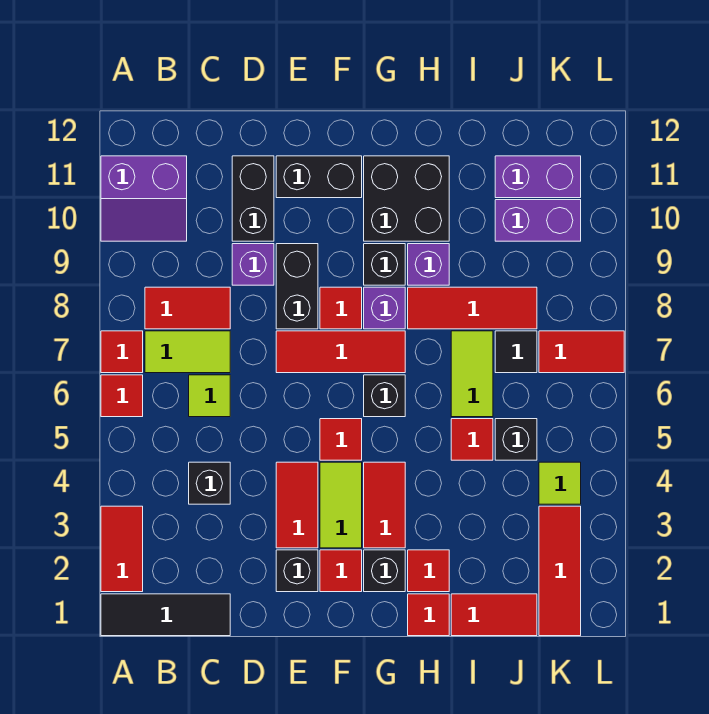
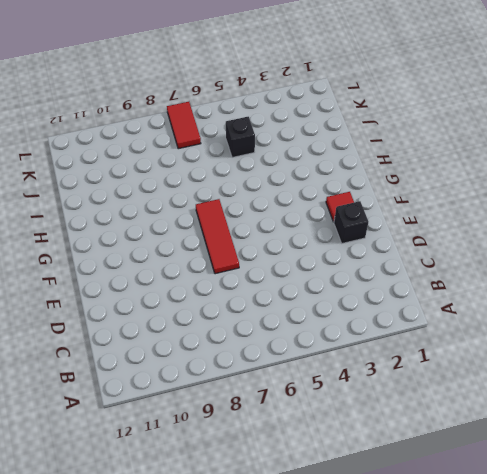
none -> black 1x3 tile [101,594,230,636]
none -> red 1x2 tile [101,506,143,592]
none -> red 1x1 tile [101,375,143,417]
none -> red 1x1 tile [101,331,143,373]

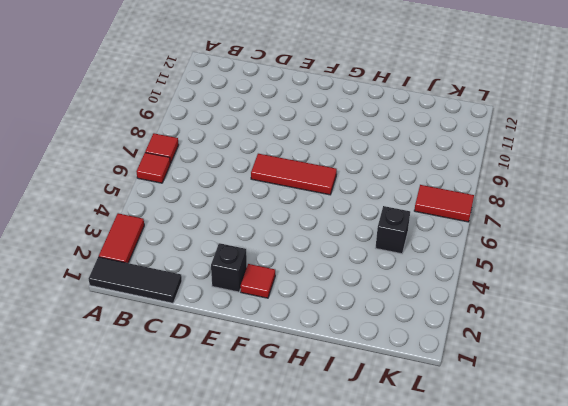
none -> purple 2x2 slope [101,156,187,241]
none -> lime 1x2 tile [145,331,230,373]
none -> red 1x2 tile [145,287,230,329]
none -> black 1x1 brick [189,462,230,504]

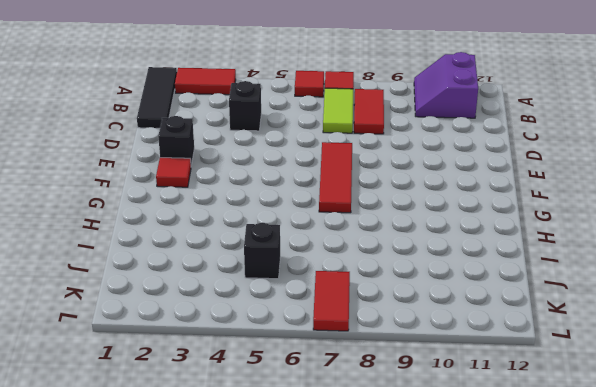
none -> lime 1x1 tile [189,375,230,417]
none -> purple 1x1 brick [232,244,274,285]
none -> black 1x2 brick [232,156,274,241]
none -> red 1x2 tile [276,462,318,548]

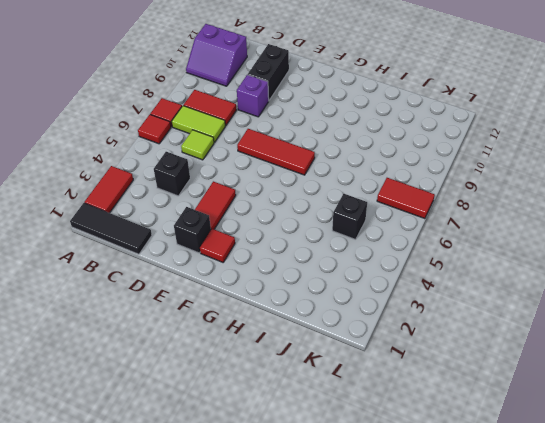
none -> black 1x2 brick [276,244,318,329]
none -> black 1x2 brick [276,156,362,198]
none -> lime 1x2 tile [320,462,362,548]
none -> red 1x1 tile [320,419,362,460]

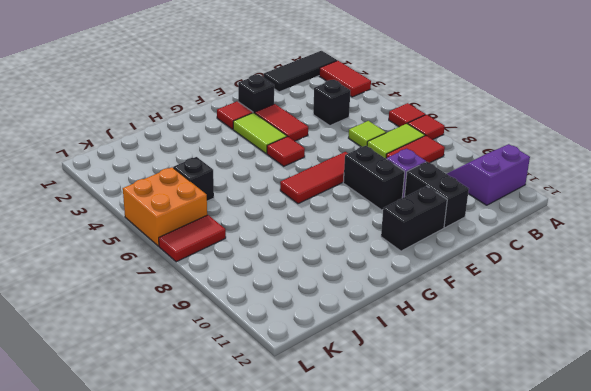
orange 2x2 brick [123,167,207,246] -> none
none -> red 1x1 tile [320,287,362,329]
none -> black 1x1 brick [364,550,405,592]
none -> red 1x2 tile [364,462,405,548]
none -> black 1x1 brick [364,375,405,417]

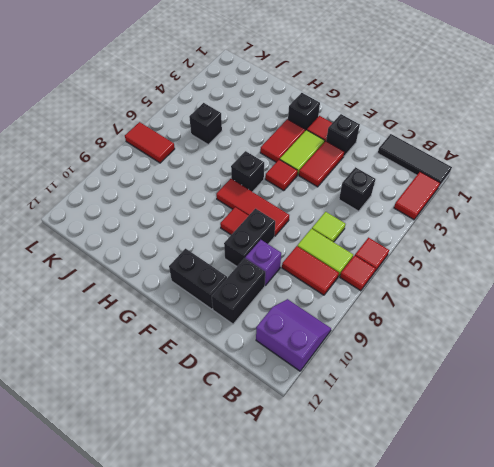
none -> purple 1x1 brick [364,287,405,329]
none -> black 1x1 brick [364,244,405,285]
none -> black 2x2 brick [364,156,449,241]
none -> red 1x1 tile [408,594,449,636]

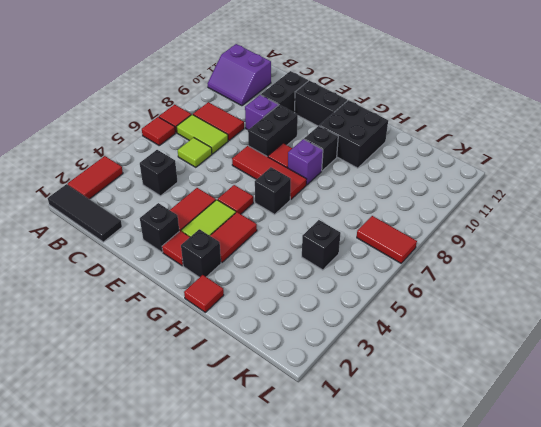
none -> red 1x1 tile [408,550,449,592]
none -> red 1x3 tile [408,287,537,329]
none -> purple 1x1 brick [408,244,449,285]
none -> red 1x2 tile [451,594,537,636]

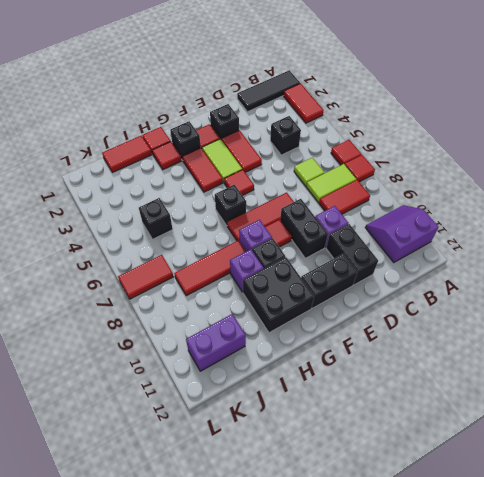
none -> red 1x1 tile [451,419,493,460]
none -> lime 1x2 tile [451,331,493,417]
none -> black 1x1 tile [495,331,537,373]
none -> purple 1x2 brick [495,200,581,241]

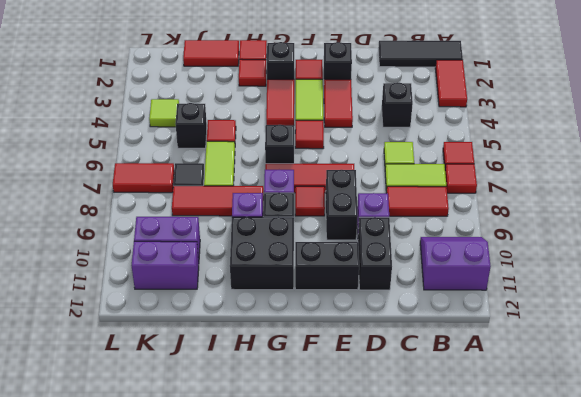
none -> red 1x3 tile [539,506,581,636]

